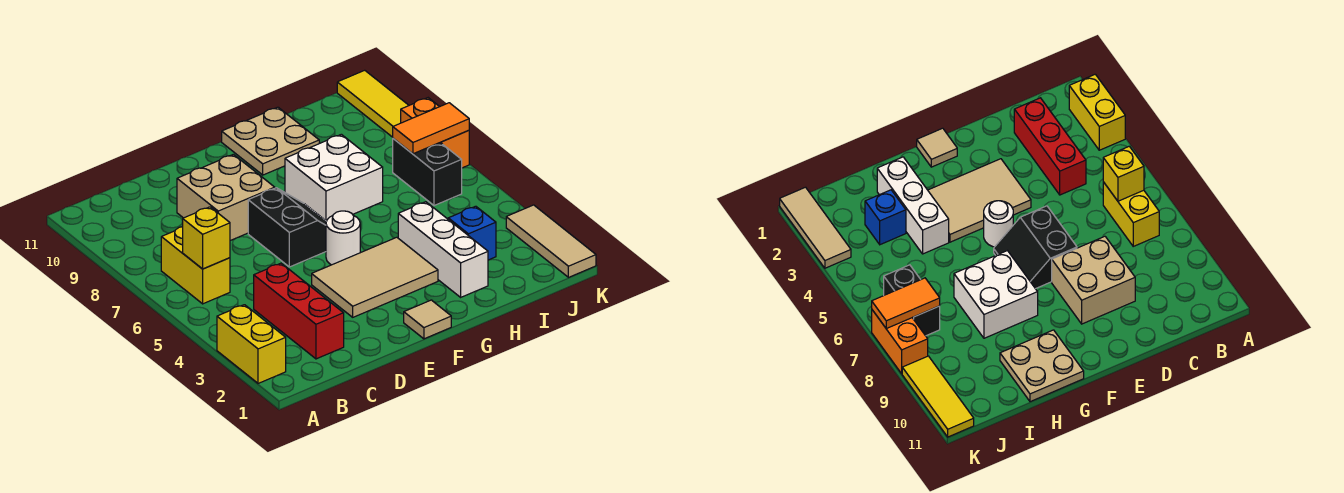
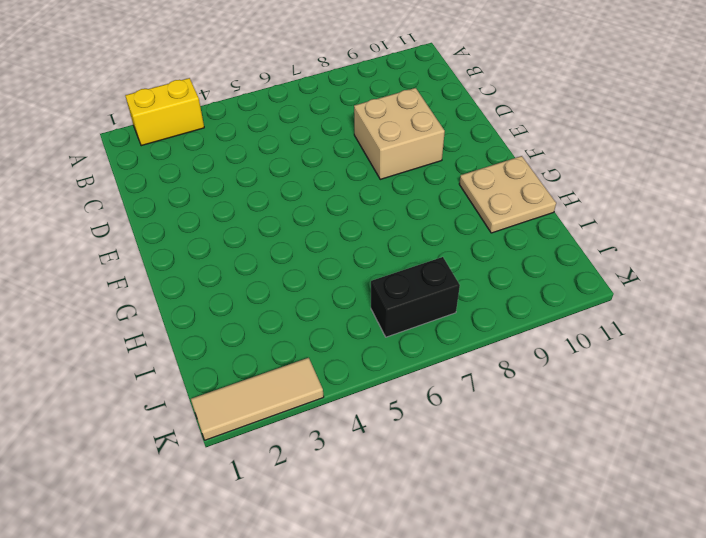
none -> yellow 1x2 brick [161,227,230,304]
none -> red 1x3 brick [254,263,344,359]
none -> tan 2x3 tile [312,237,438,317]

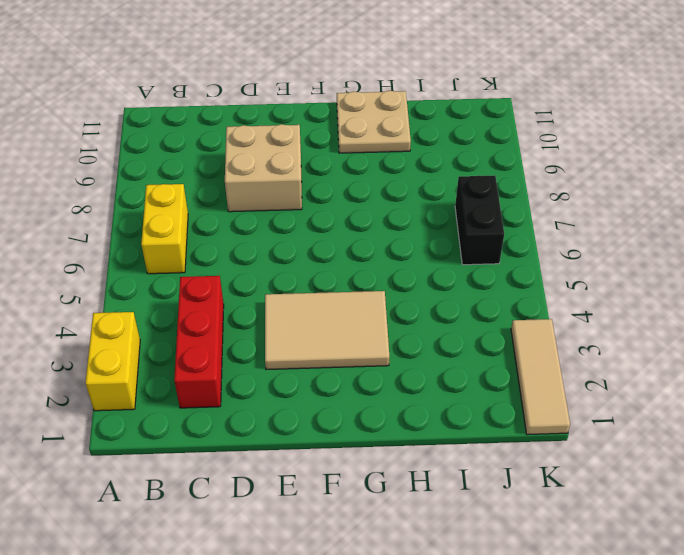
none -> black 2x2 slope [248,188,327,267]
none -> tan 1x1 tile [404,300,451,339]
none -> white 1x1 round brick [326,211,360,265]

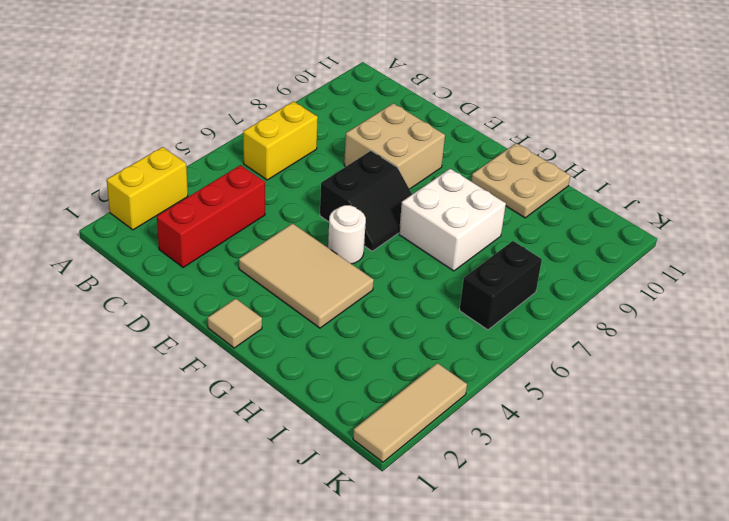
none -> white 1x3 brick [398,202,488,297]
none -> blue 1x1 brick [448,206,496,260]
none -> orange 1x2 brick [401,98,469,168]

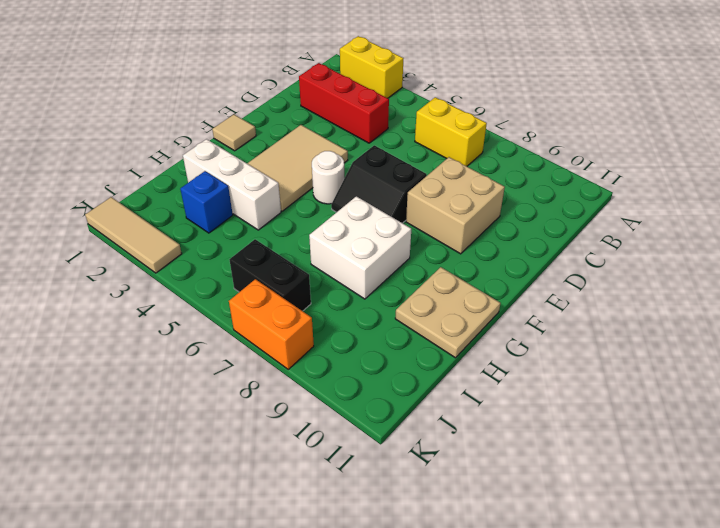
none -> yellow 1x3 tile [337,70,409,137]
none -> yellow 1x1 brick [183,207,230,269]
none -> orange 1x2 tile [393,103,469,154]

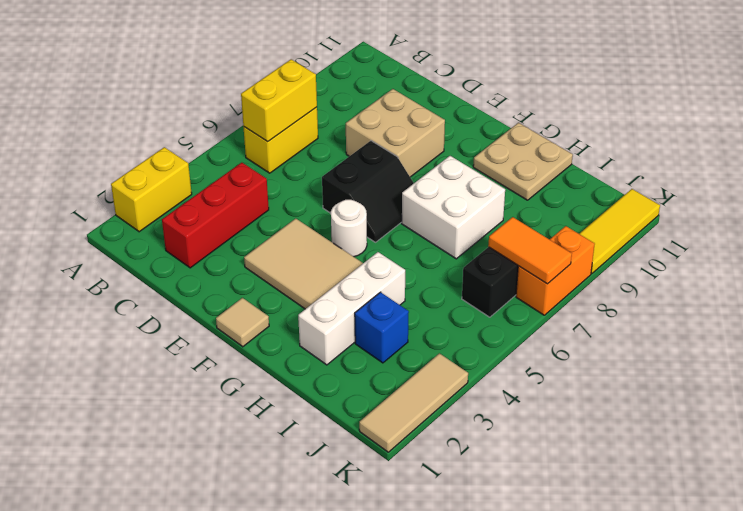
yellow 1x2 brick [241,59,317,142] -> yellow 1x1 brick [183,207,230,269]

